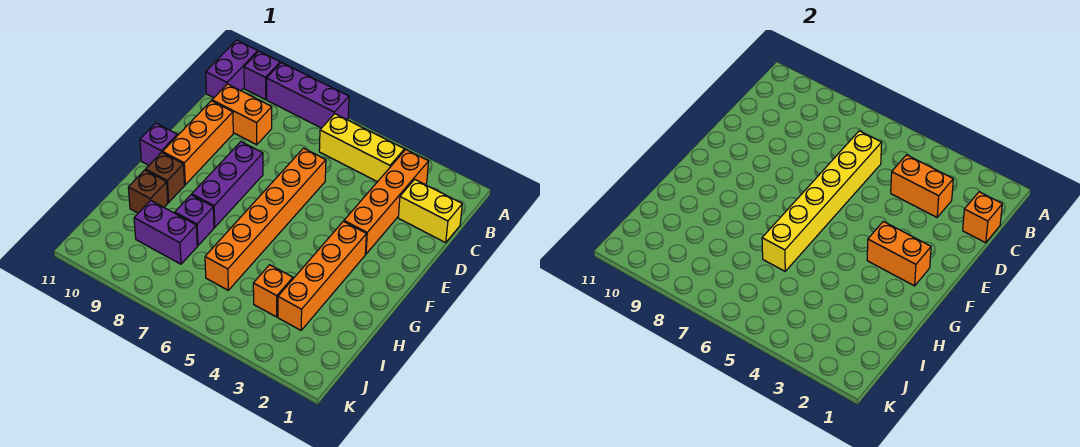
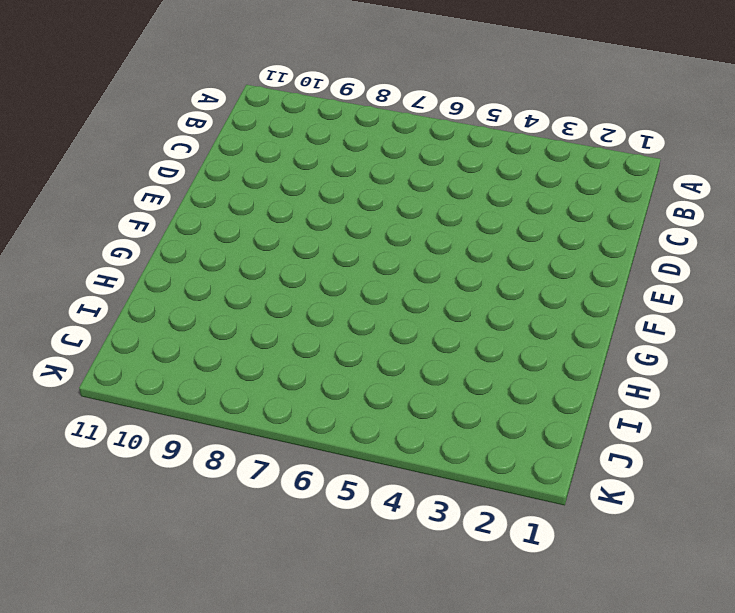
none -> purple 1x3 brick [267,63,349,128]
none -> purple 1x1 brick [244,51,280,100]
none -> purple 1x2 brick [206,40,258,98]

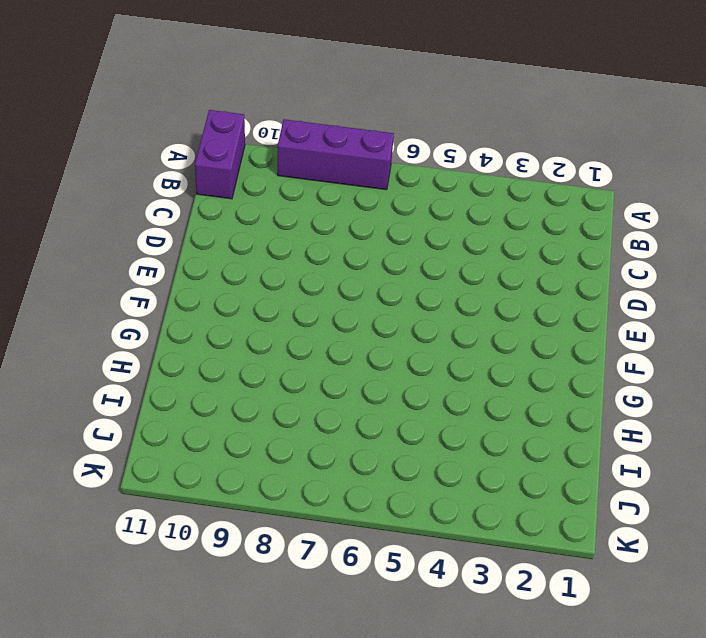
none -> purple 1x1 brick [244,51,280,100]
none -> orange 1x4 brick [344,150,429,254]
none -> yellow 1x3 brick [319,114,405,182]

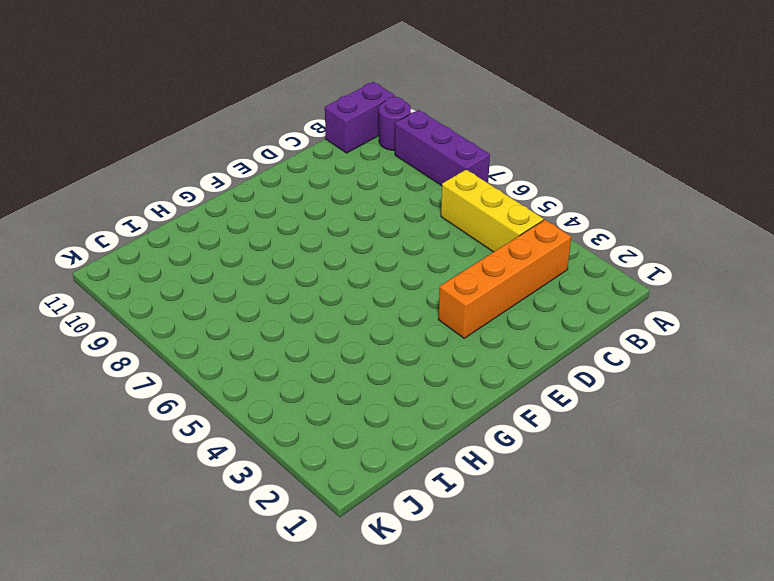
purple 1x1 round brick [379,97,411,150] -> purple 1x1 brick [244,51,280,100]
none -> yellow 1x2 brick [398,179,462,243]
none -> orange 1x2 brick [212,84,272,145]
none -> orange 1x6 brick [205,148,326,290]

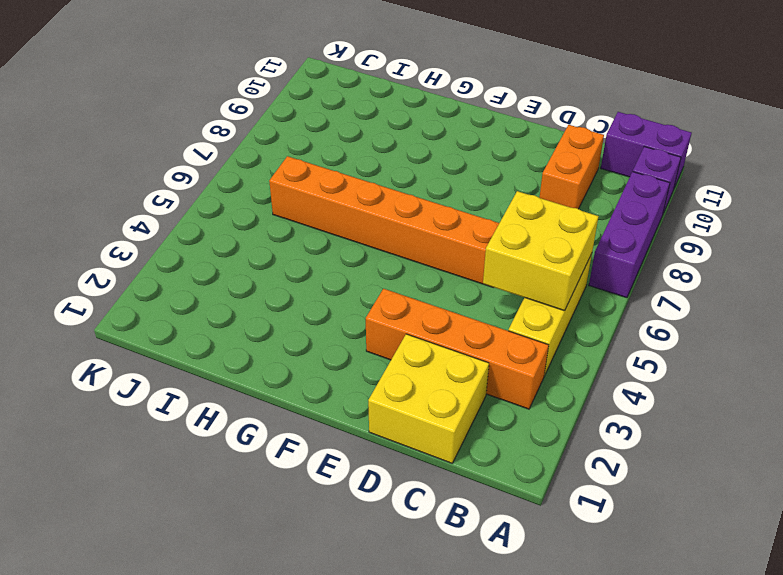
yellow 2x2 brick [483,191,599,311] -> yellow 1x6 brick [762,131,882,271]
yellow 2x2 brick [368,334,489,463] -> yellow 1x2 brick [398,179,462,243]
none -> orange 1x3 brick [163,101,233,185]
none -> purple 1x3 brick [192,142,263,227]
none -> orange 1x4 brick [278,221,366,330]

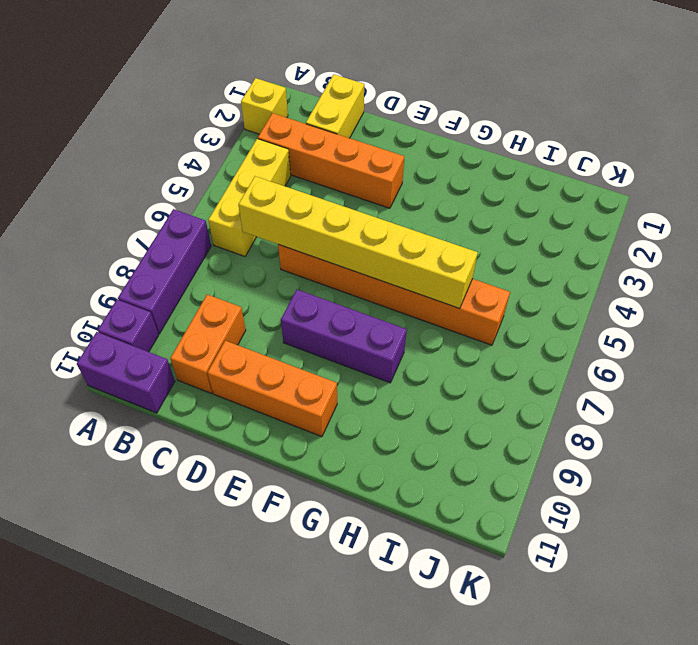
yellow 1x1 brick [241,78,288,134] -> none
none -> orange 1x4 brick [278,221,366,330]
none -> purple 1x1 brick [140,123,177,165]
none -> brown 1x1 brick [146,152,185,202]

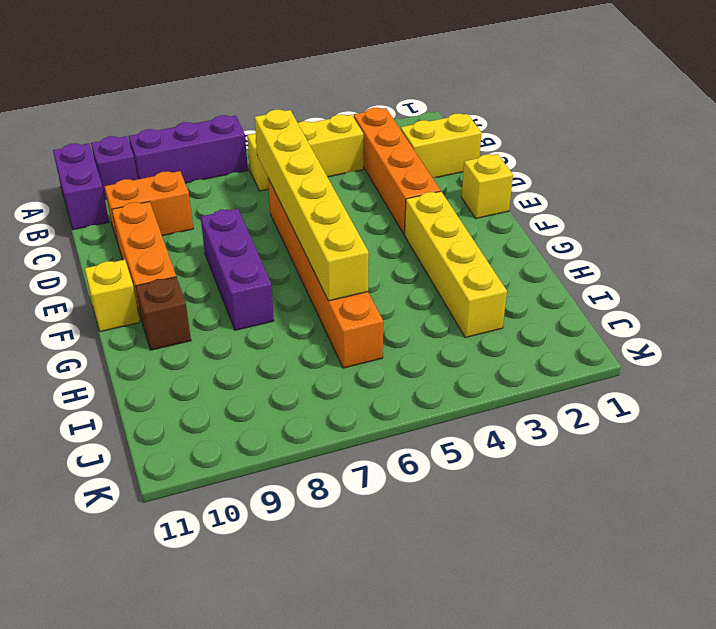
yellow 1x1 brick [461,154,513,219] -> none
yellow 1x4 brick [405,191,507,338] -> orange 1x4 brick [278,221,366,330]
yellow 1x1 brick [85,260,140,332] -> purple 1x1 brick [140,123,177,165]
none -> purple 1x1 brick [175,195,214,246]
none -> brown 1x1 brick [128,170,168,213]
none -> orange 1x1 brick [253,265,293,317]

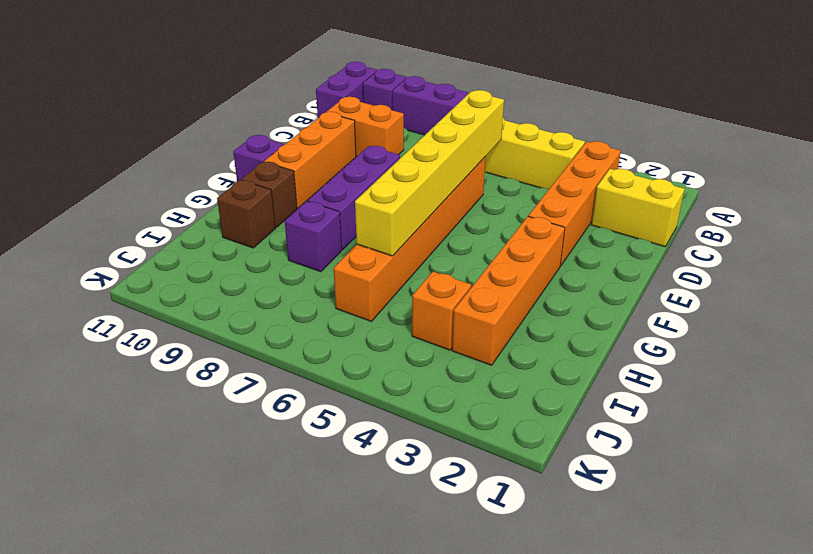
none -> purple 1x2 brick [134,200,197,264]
none -> orange 1x1 brick [963,192,1002,243]
none -> orange 1x2 brick [891,155,953,217]

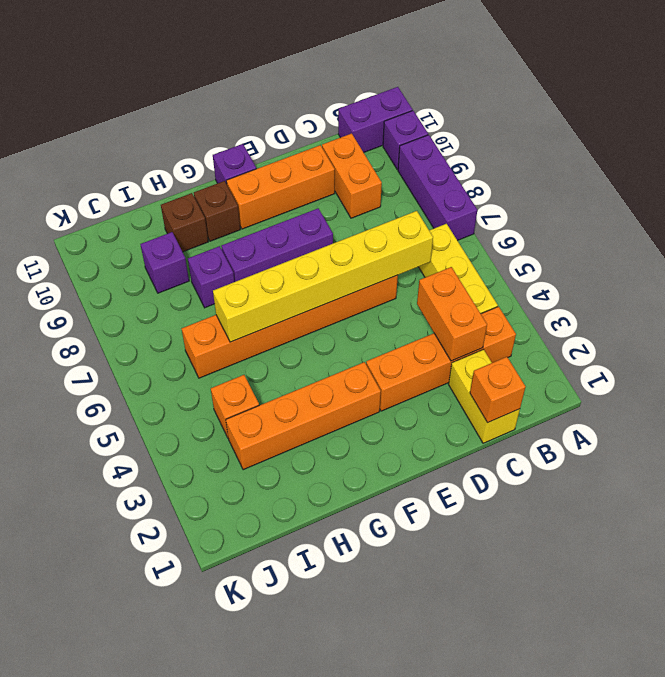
purple 1x1 brick [140,232,189,293] -> purple 1x2 brick [134,200,197,264]
none -> orange 1x2 brick [867,221,931,286]

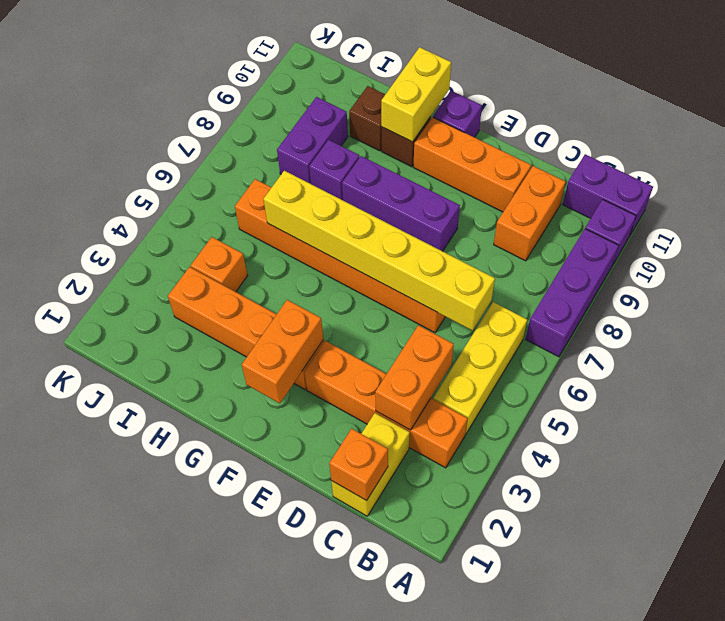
yellow 1x2 brick [381,47,451,142] -> none

